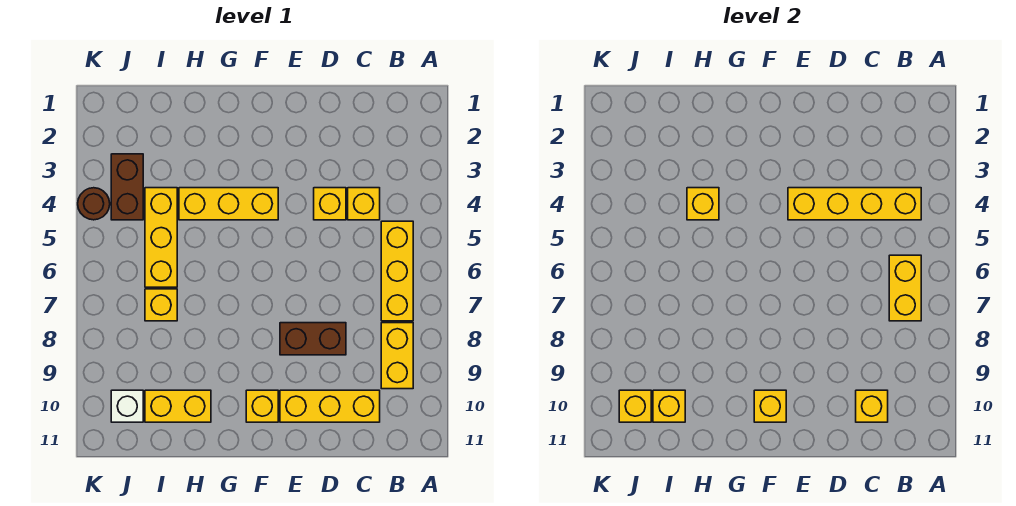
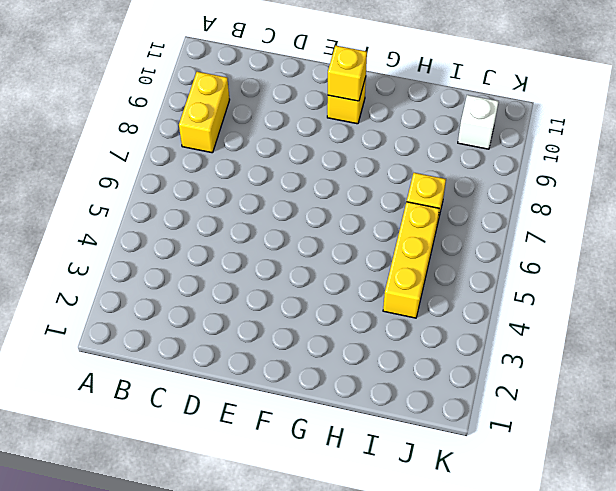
none -> yellow 1x3 brick [381,221,413,321]
none -> yellow 1x1 brick [348,188,380,220]
none -> yellow 1x3 brick [280,390,380,422]

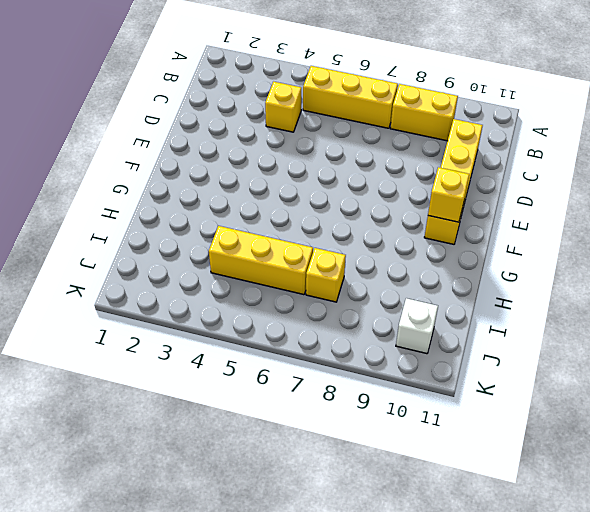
none -> yellow 1x1 brick [314,188,346,220]
none -> brown 1x2 brick [280,323,346,355]
none -> yellow 1x3 brick [179,188,278,220]

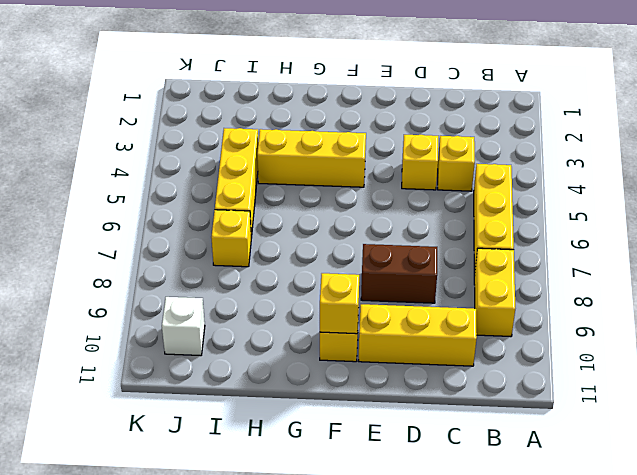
none -> yellow 1x2 brick [145,390,211,422]
none -> brown 1x2 brick [111,154,143,220]
none -> brown 1x1 round brick [78,188,110,220]

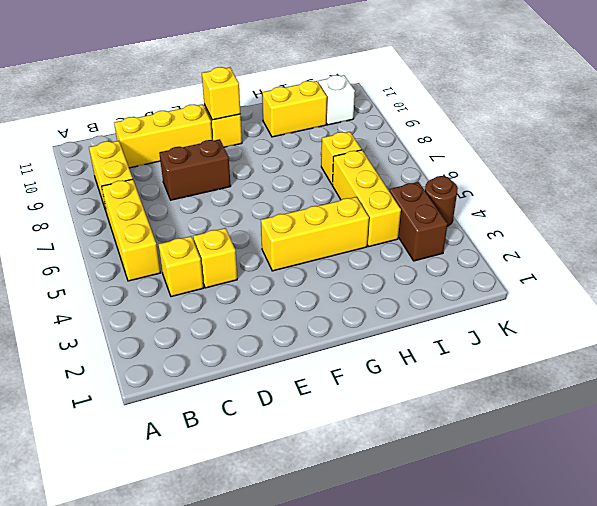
none -> yellow 1x4 brick [788,188,921,220]
none -> yellow 1x2 brick [889,255,921,321]
none -> yellow 1x1 brick [856,390,888,422]

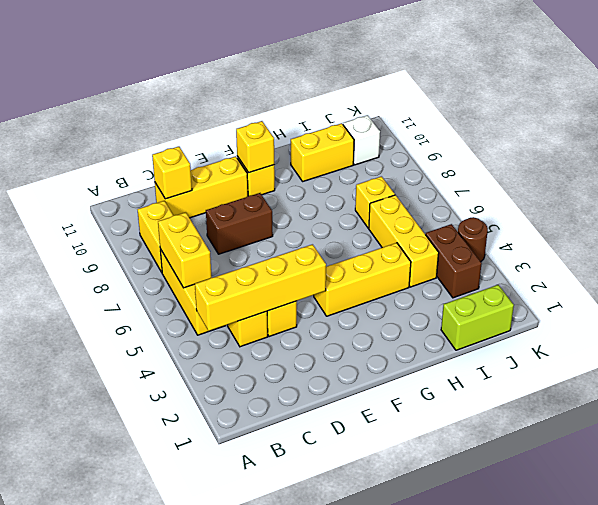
lime 1x2 brick [441,285,514,350] -> none
none -> yellow 1x1 brick [687,188,719,220]
none -> yellow 1x1 brick [653,390,685,422]
none -> yellow 1x1 brick [619,390,651,422]

